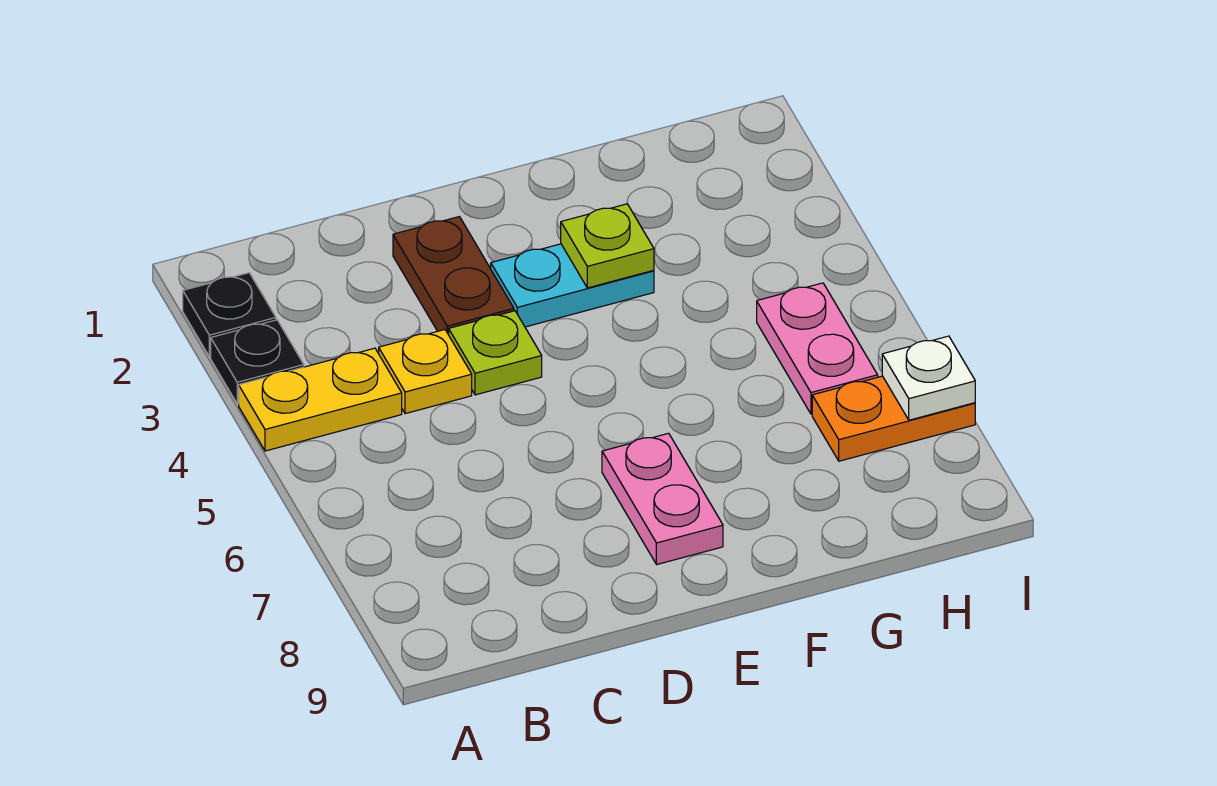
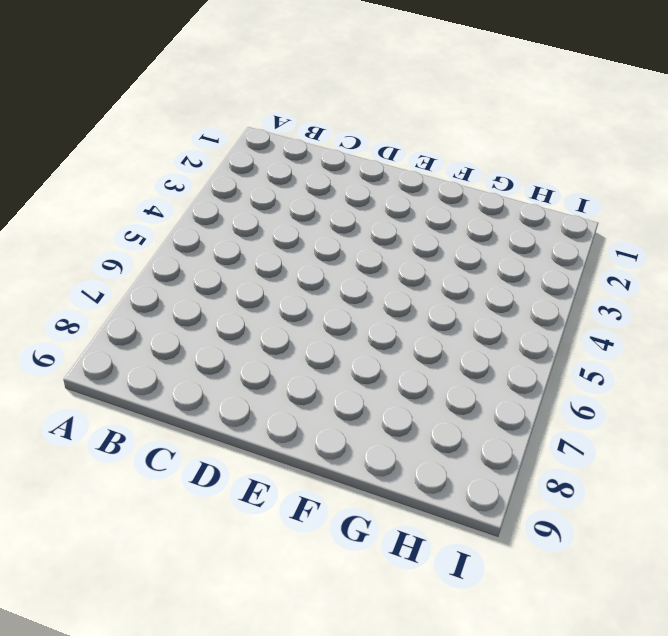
none -> black 1x1 plate [183,273,276,357]
none -> black 1x1 plate [211,320,304,404]
none -> yellow 1x2 plate [239,348,402,451]

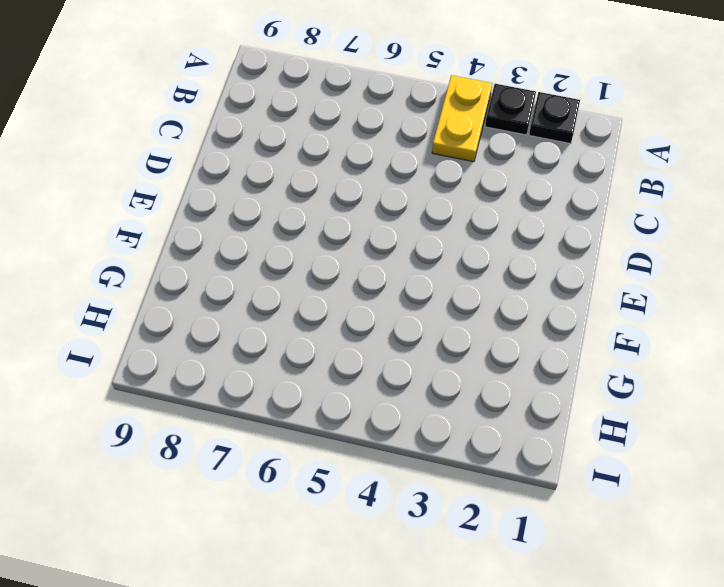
none -> yellow 1x1 plate [379,330,472,414]
none -> brown 1x2 plate [393,217,514,335]
none -> lime 1x1 plate [449,311,542,395]

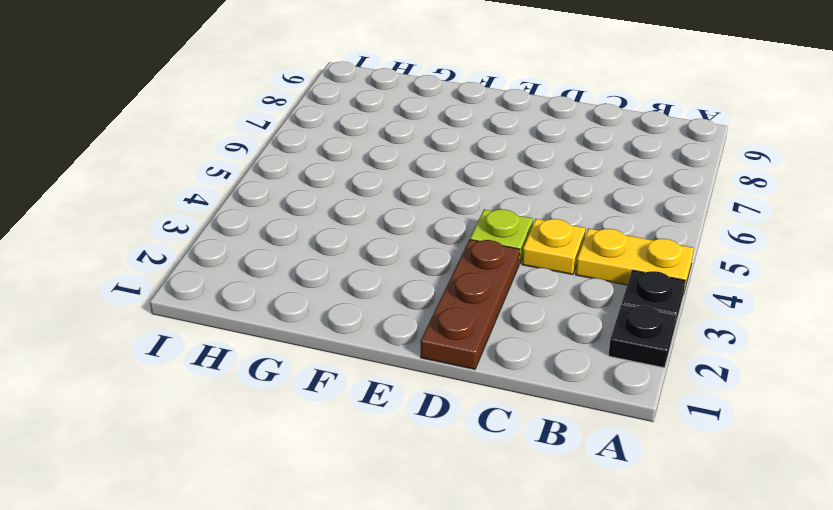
brown 1x3 plate [421,240,520,369] -> brown 1x2 plate [393,217,514,335]
none -> cyan 1x2 plate [491,244,654,327]
none -> pink 1x2 plate [602,433,723,564]
none -> pink 1x2 plate [757,283,878,414]

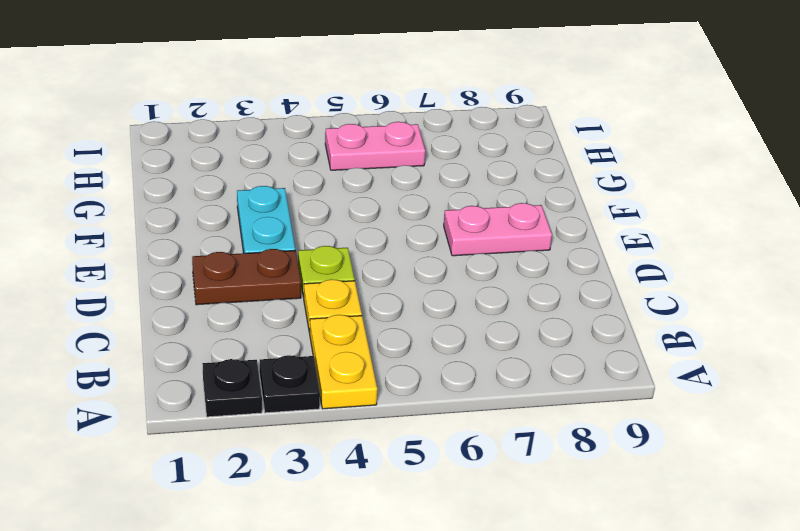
none -> orange 1x2 plate [812,376,975,461]
none -> lime 1x1 plate [561,204,654,288]
none -> white 1x1 plate [882,336,975,420]

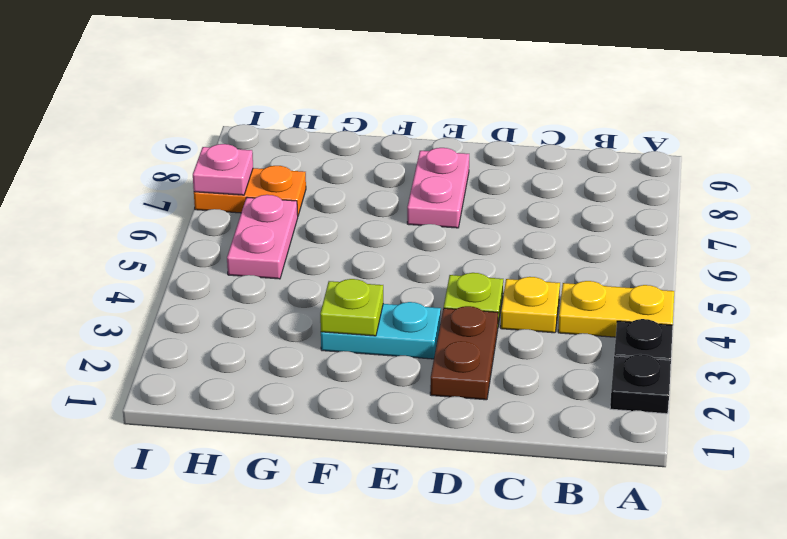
pink 1x1 plate [193,144,253,195] -> white 1x1 plate [882,336,975,420]

